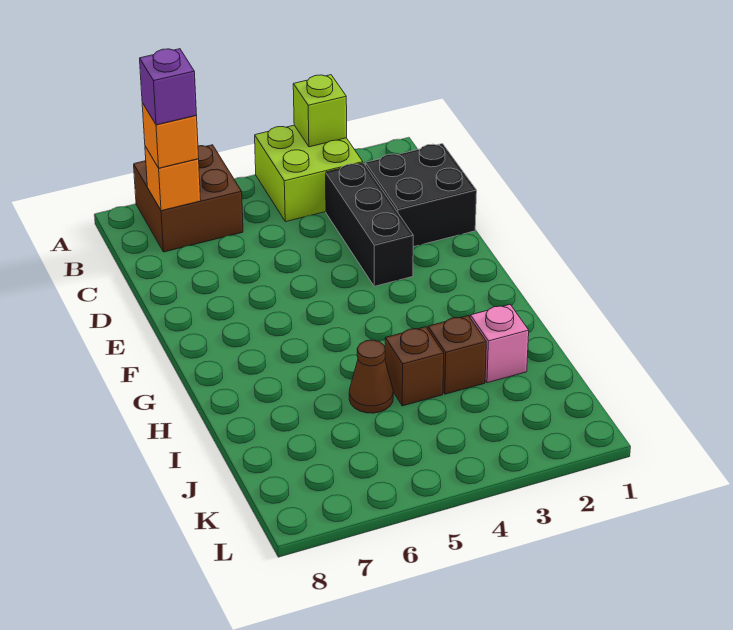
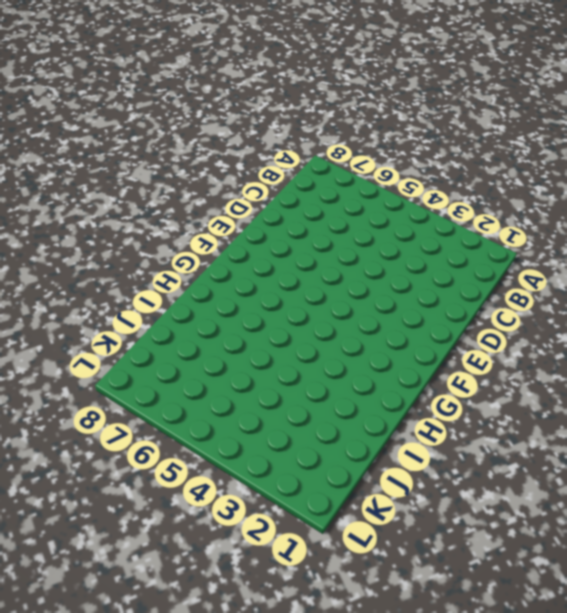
none -> lime 2x2 brick [255,125,363,222]
none -> brown 2x2 brick [134,145,243,252]
none -> black 2x2 brick [366,144,477,247]

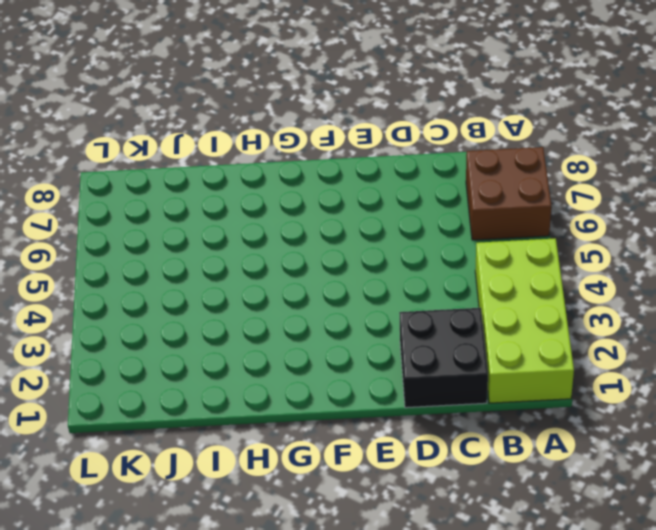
lime 2x4 brick [475,238,574,403] -> lime 2x2 brick [255,125,363,222]
none -> black 1x3 brick [326,163,413,286]
none -> pink 1x1 brick [470,305,529,383]
none -> brown 1x1 brick [428,316,486,394]

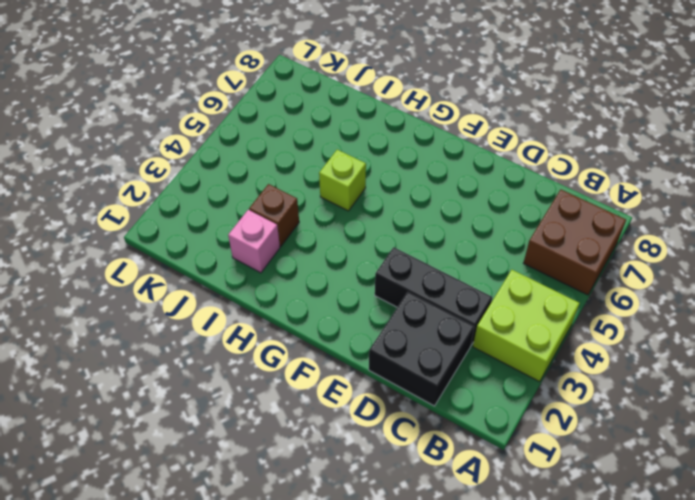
lime 1x1 brick [319,150,366,211] -> lime 1x1 brick moved to [293,75,347,147]
none -> brown 1x1 brick [385,327,444,406]
none -> brown 1x1 cone [349,340,393,413]
none -> orange 1x1 brick [145,146,201,211]

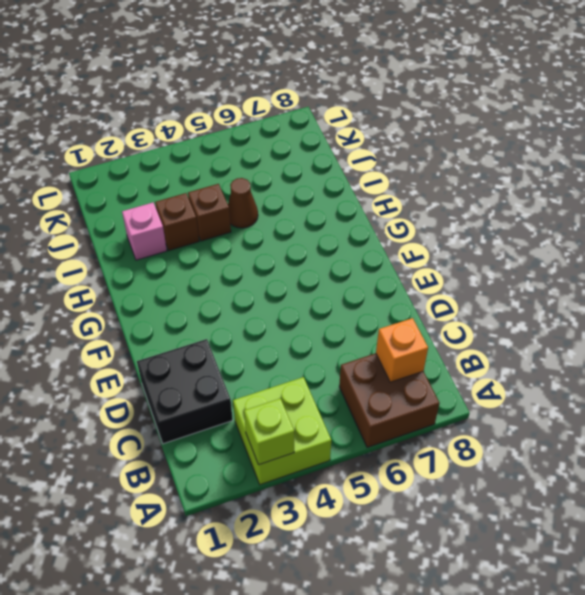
none -> black 1x3 brick [326,163,413,286]
none -> orange 1x1 brick [142,103,199,168]
none -> purple 1x1 brick [140,49,197,125]

